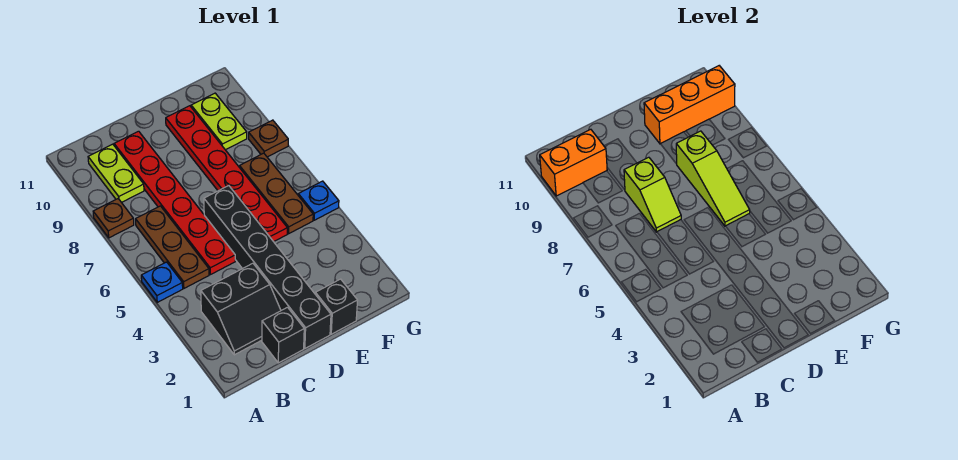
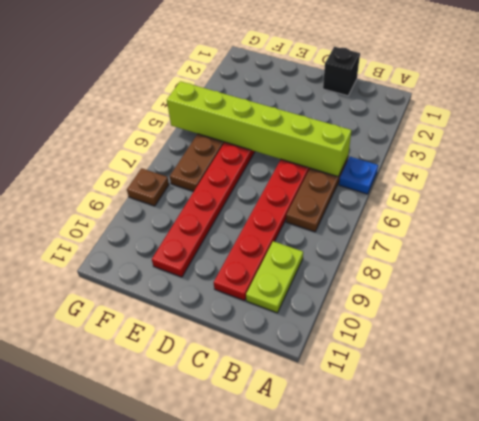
lime 1x6 brick [167,81,352,176] -> none
none -> brown 1x1 plate [93,199,134,238]
none -> black 2x2 slope [201,263,281,355]
none -> black 1x6 brick [204,186,331,348]

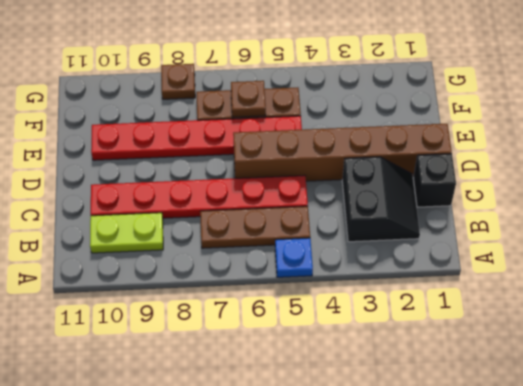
brown 1x6 brick [233,124,452,181] -> black 1x6 brick [204,186,331,348]
brown 1x1 plate [231,81,266,117] -> brown 1x1 plate moved to [93,199,134,238]
none -> black 1x1 brick [315,279,358,334]
none -> lime 1x2 plate [191,93,247,150]
none -> blue 1x1 plate [298,181,339,220]

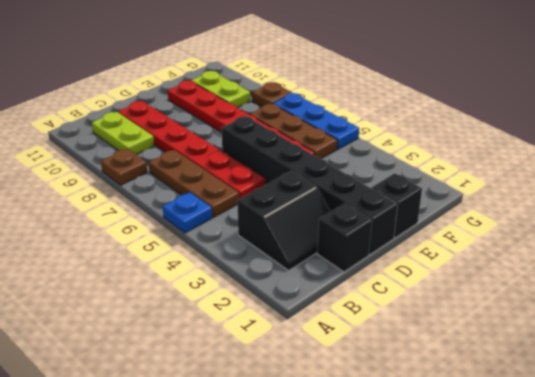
blue 1x3 plate [273,93,359,149] -> blue 1x1 plate [298,181,339,220]
none -> orange 1x2 brick [540,129,607,196]
none -> lime 1x2 slope [624,157,681,232]
none -> lime 1x3 slope [676,131,750,226]

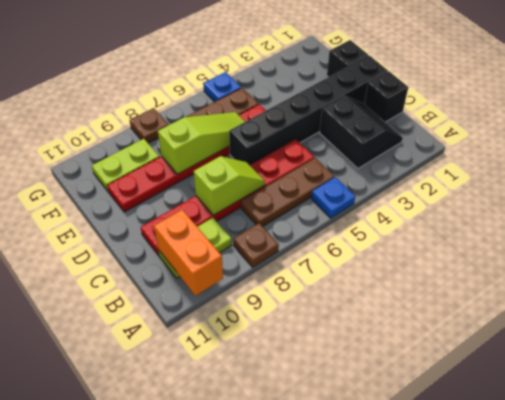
none -> orange 1x3 brick [644,66,735,144]

